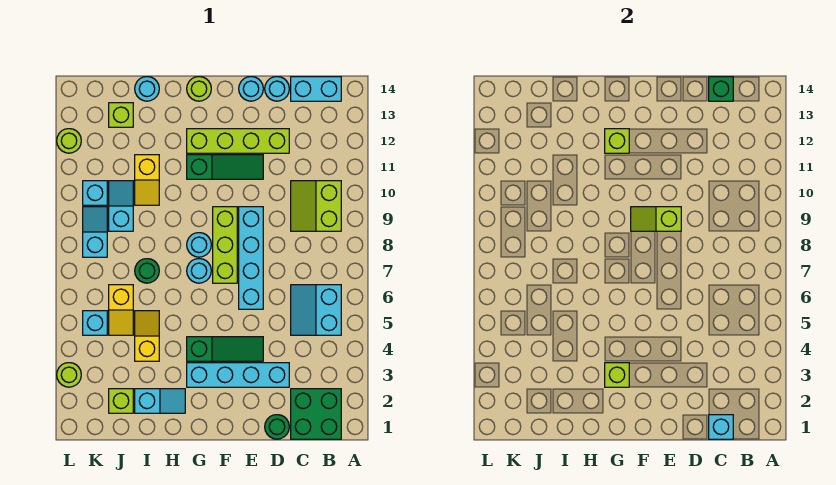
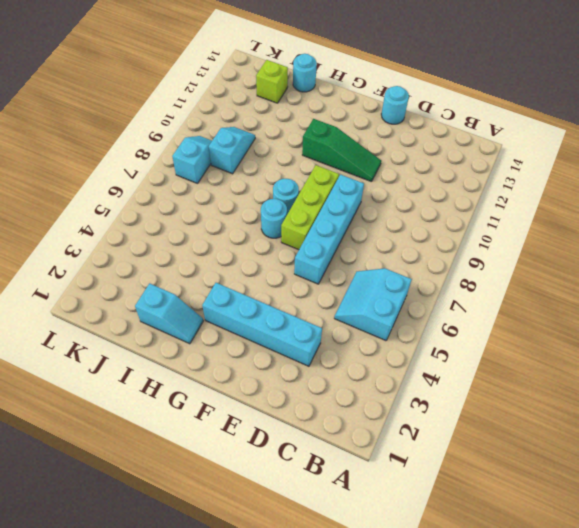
none -> green 2x2 brick [291,389,341,439]
none -> lime 2x2 slope [291,181,341,231]
none -> cyan 1x2 brick [291,77,341,101]
none -> green 1x1 round brick [265,415,289,439]

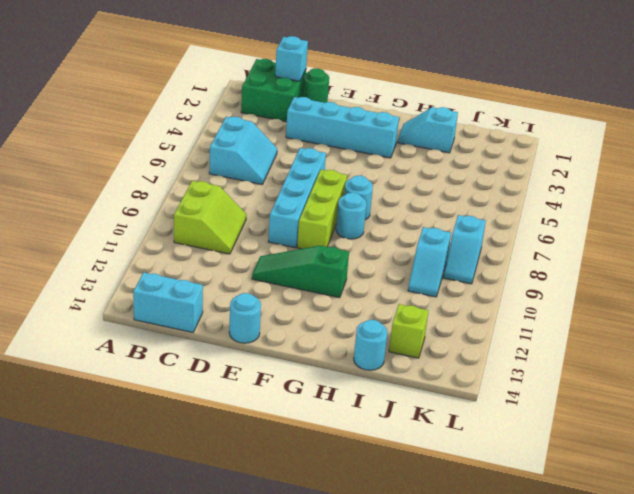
none -> lime 1x4 brick [187,129,289,153]
none -> cyan 1x1 round brick [265,77,289,101]
none -> green 1x3 slope [187,337,263,361]
none -> lime 1x1 round brick [187,77,211,101]

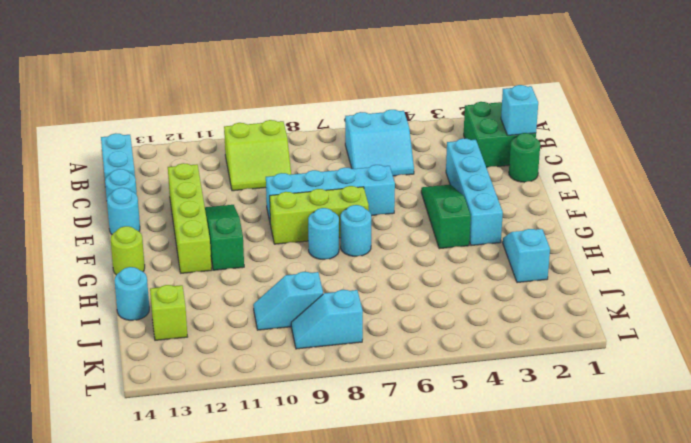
none -> yellow 1x2 slope [135,311,159,361]
none -> green 1x1 round brick [135,259,159,283]
none -> yellow 1x2 slope [135,155,159,205]
none -> lime 1x1 brick [109,389,133,413]

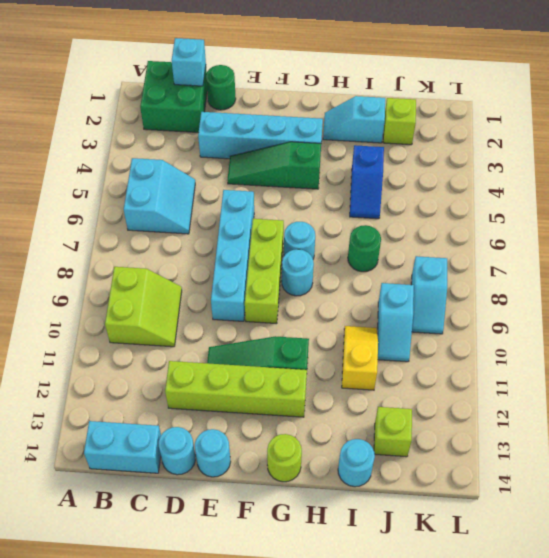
blue 1x2 slope [350,145,384,219] -> yellow 1x2 slope [135,311,159,361]
none -> yellow 1x2 slope [109,285,133,335]
none -> cyan 1x1 brick [83,311,107,335]
none -> cyan 1x1 brick [83,181,107,205]
none -> lime 1x1 round brick [57,363,81,387]

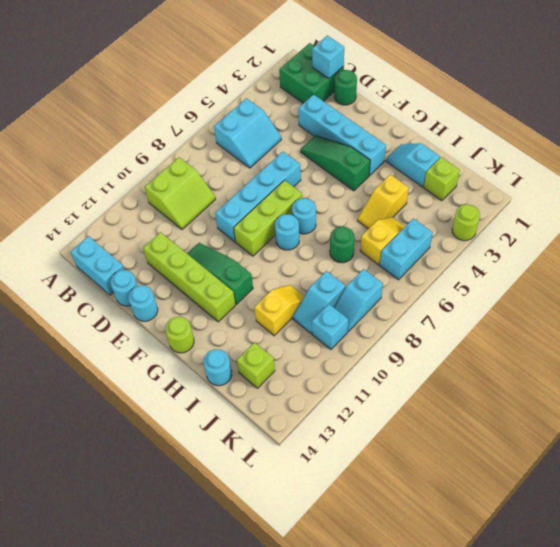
cyan 1x2 brick [380,219,433,280] -> cyan 1x1 brick [83,311,107,335]
none -> lime 1x1 round brick [57,129,81,153]
none -> green 1x1 brick [709,77,733,101]
none -> lime 1x2 slope [631,207,681,231]
none -> lime 1x1 brick [605,363,629,387]

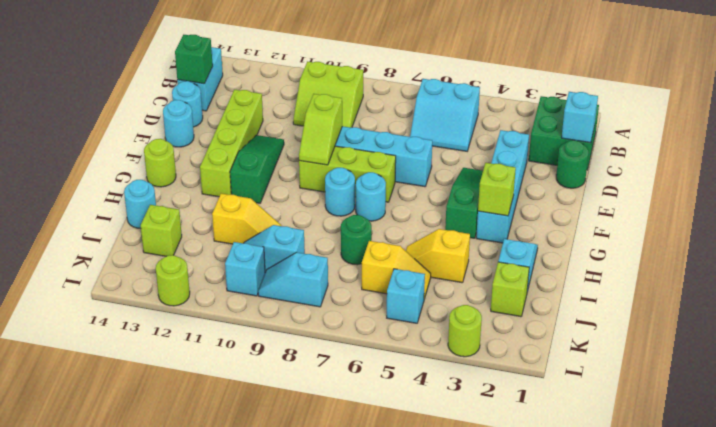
none -> lime 1x1 brick [605,129,629,153]

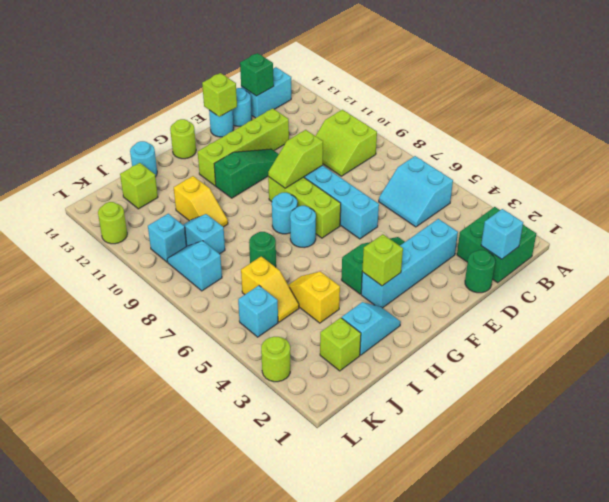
lime 1x1 brick [202,73,237,117] -> lime 1x1 brick moved to [605,129,629,153]

